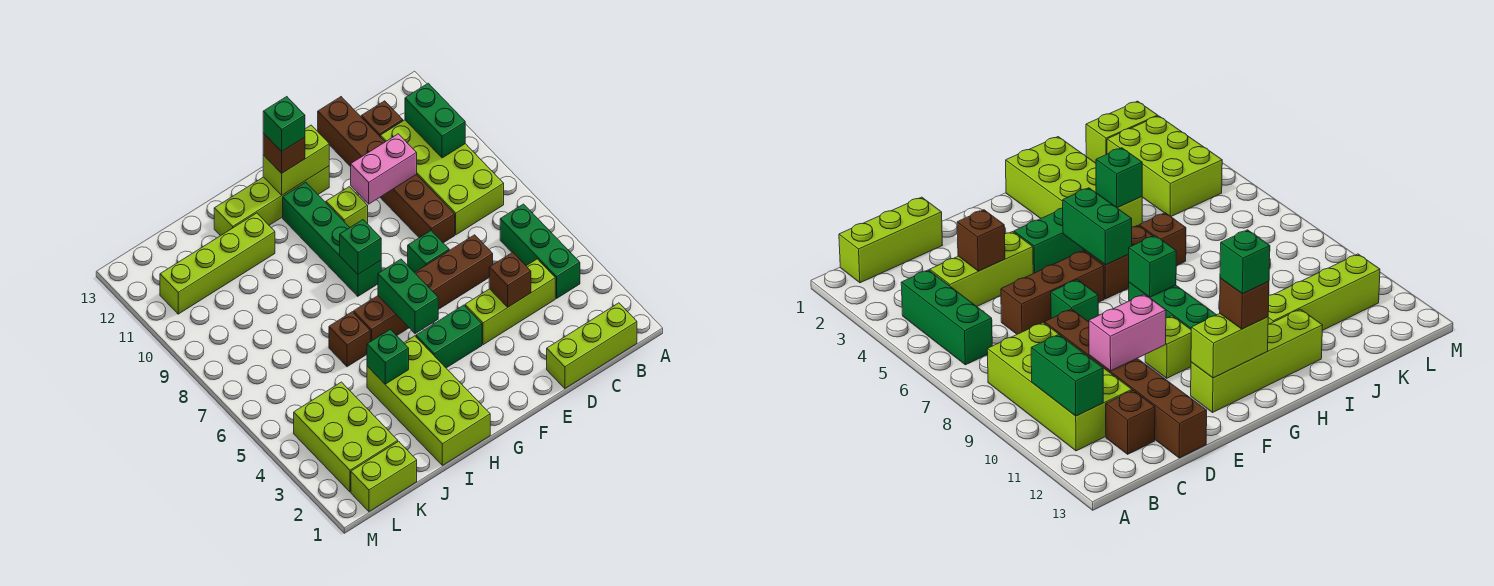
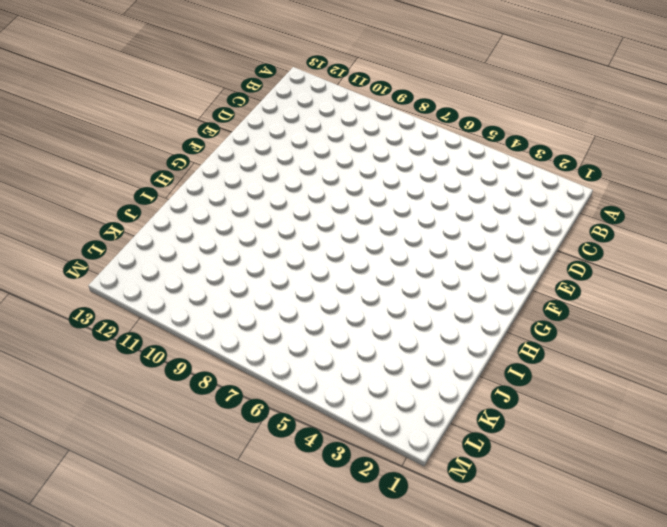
none -> lime 1x3 brick [547,303,637,388]
none -> green 1x3 brick [500,204,580,298]
none -> lime 2x4 brick [380,120,504,235]

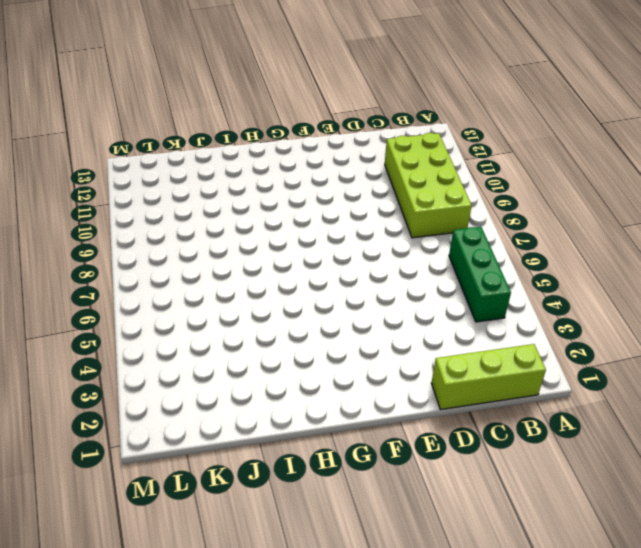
none -> lime 1x3 brick [465,259,555,345]
none -> brown 1x1 brick [361,101,403,136]
none -> brown 1x3 brick [415,235,493,309]

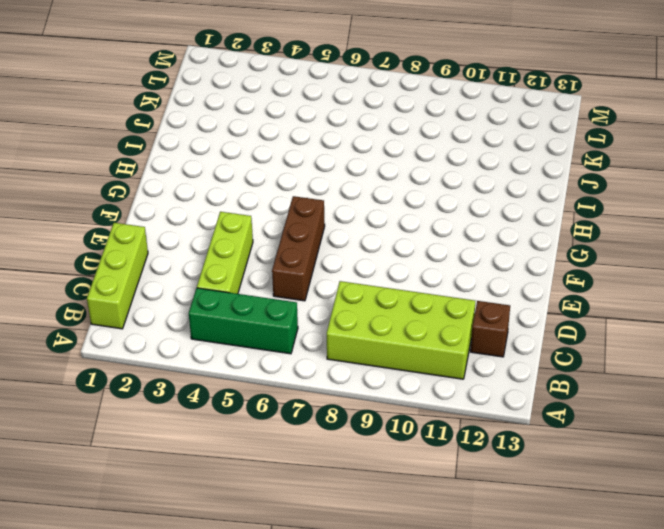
none -> brown 1x6 brick [318,97,455,243]
none -> green 1x1 brick [408,231,449,273]
none -> green 1x2 brick [416,305,482,368]

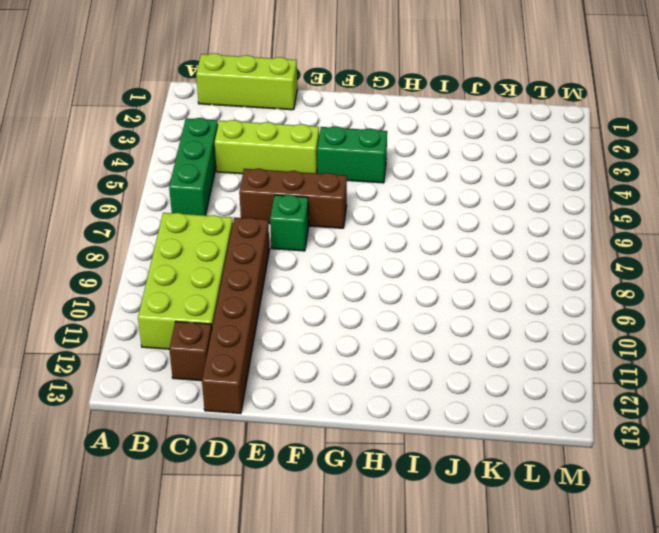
none -> lime 1x1 brick [326,187,368,227]
none -> lime 1x4 brick [214,166,329,236]
none -> brown 1x2 brick [353,296,409,342]

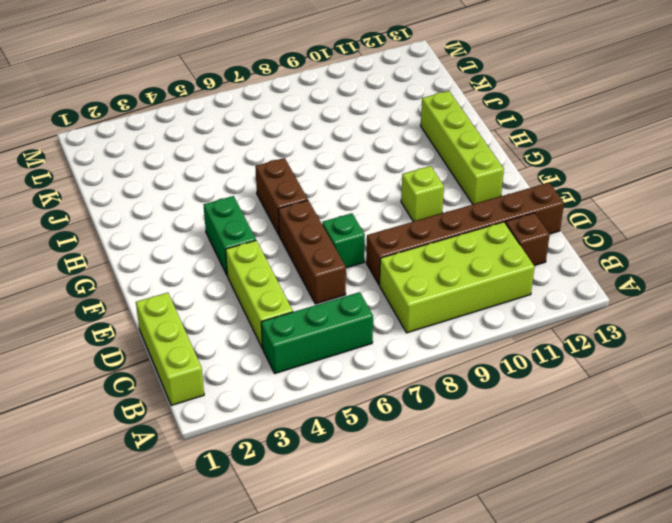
none -> green 1x4 brick [283,182,381,296]
none -> lime 2x4 brick [367,336,490,465]
none -> brown 1x1 brick [329,312,370,367]

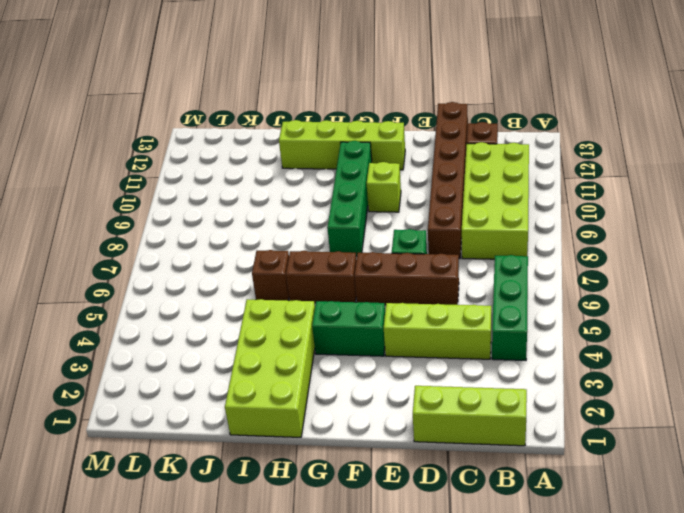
none -> lime 1x4 brick [160,213,275,314]
none -> lime 1x2 brick [351,441,417,512]
none -> lime 2x3 brick [294,382,398,492]

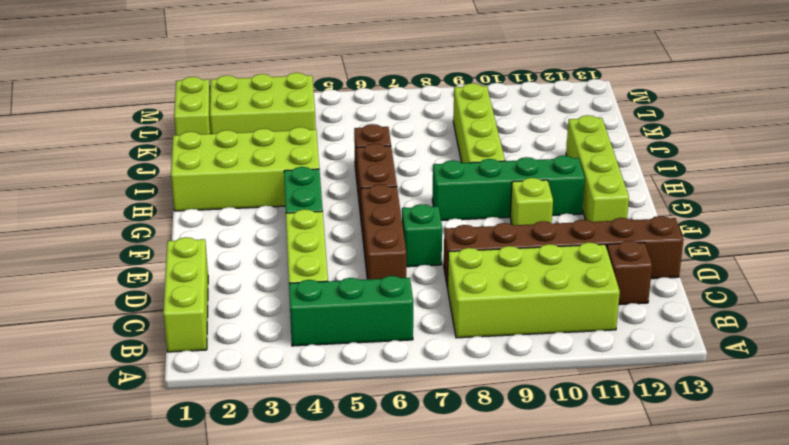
lime 1x4 brick [453,83,505,163] -> lime 1x4 brick moved to [160,213,275,314]
none -> green 1x2 brick [405,83,465,158]
none -> brown 1x1 brick [489,252,531,307]
none -> pink 1x2 brick [351,134,417,204]

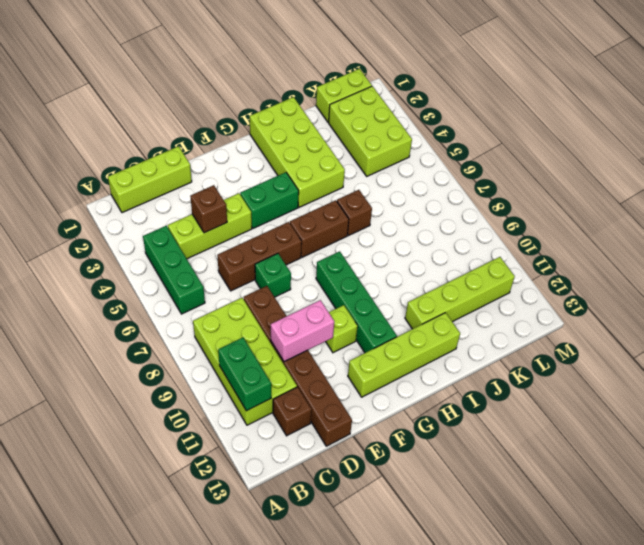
none -> lime 1x2 brick [263,125,329,195]
none -> green 1x2 brick [378,259,438,334]
none -> green 1x1 brick [340,220,381,274]

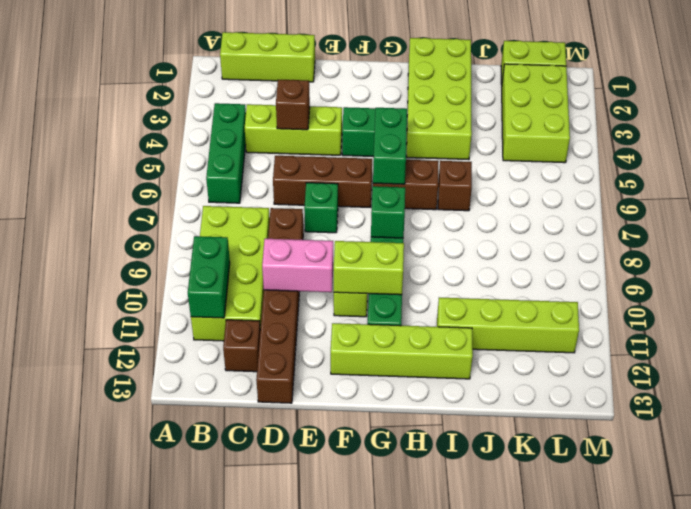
lime 1x2 brick [334,241,404,295] -> lime 1x2 brick moved to [263,125,329,195]
none -> green 1x1 brick [367,329,409,384]
none -> brown 1x1 brick [263,133,305,173]
none -> green 1x1 brick [263,97,305,151]

